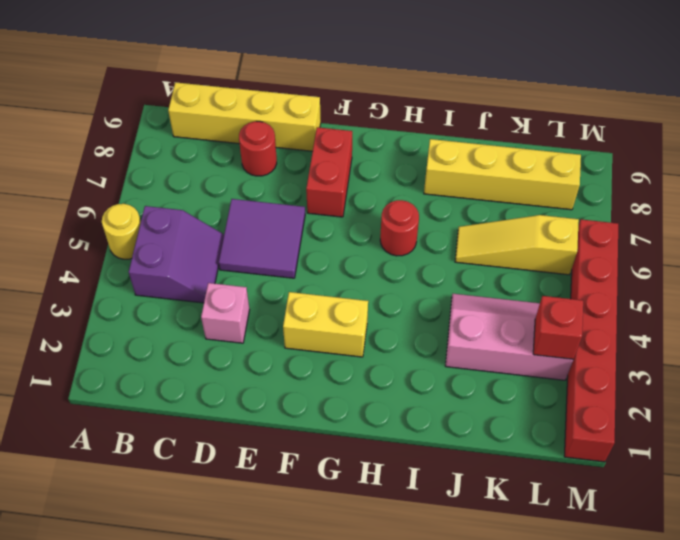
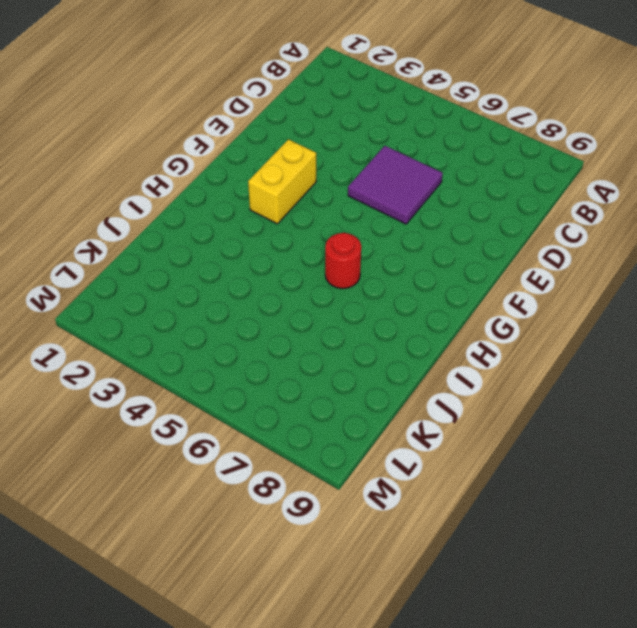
none -> yellow 1x1 round brick [102,204,141,259]
none -> purple 2x2 slope [129,206,224,303]
none -> yellow 1x4 brick [168,82,321,151]

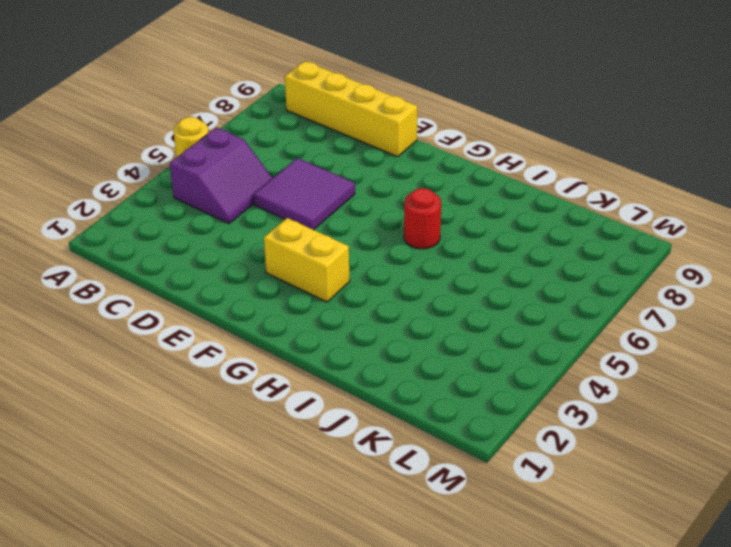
none -> pink 1x1 brick [201,283,250,343]
none -> red 1x1 round brick [239,121,277,176]
none -> red 1x2 brick [306,127,352,217]

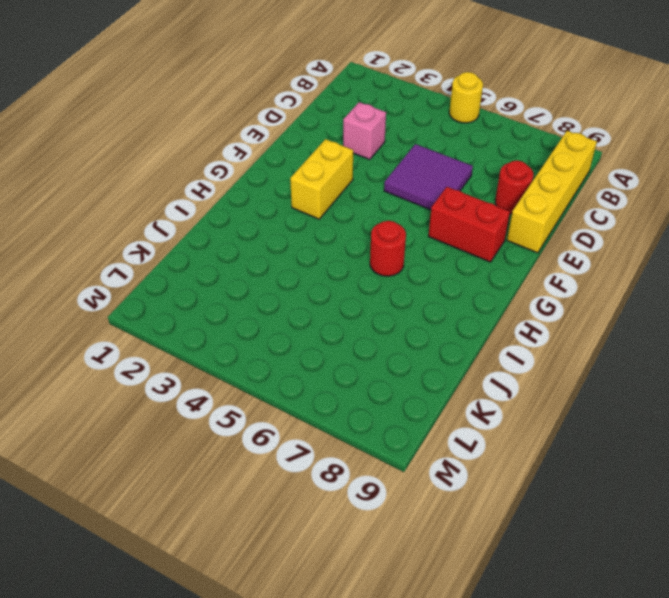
none -> purple 2x2 slope [129,206,224,303]
none -> yellow 1x4 brick [424,139,581,210]
none -> pink 2x3 slope [445,294,573,380]

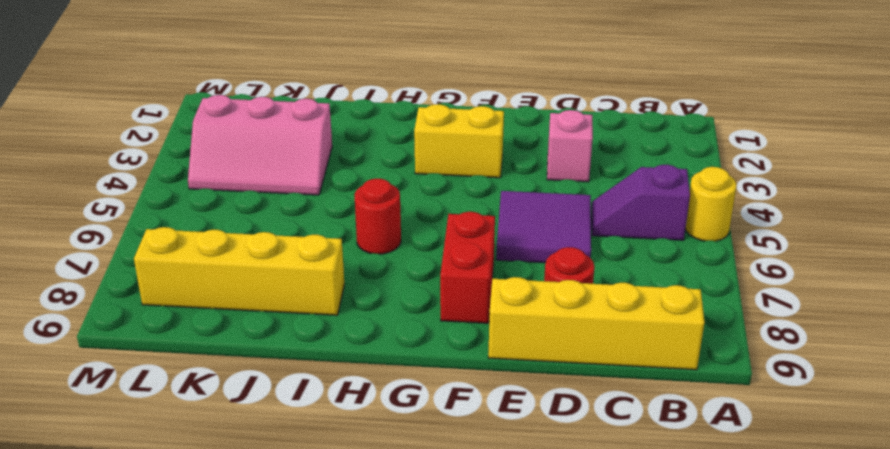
purple 1x2 slope [592,165,690,240] -> purple 2x2 slope [129,206,224,303]
none -> yellow 1x3 slope [455,215,579,275]
none -> red 1x6 brick [564,219,618,462]
none -> red 1x1 brick [533,296,583,359]

